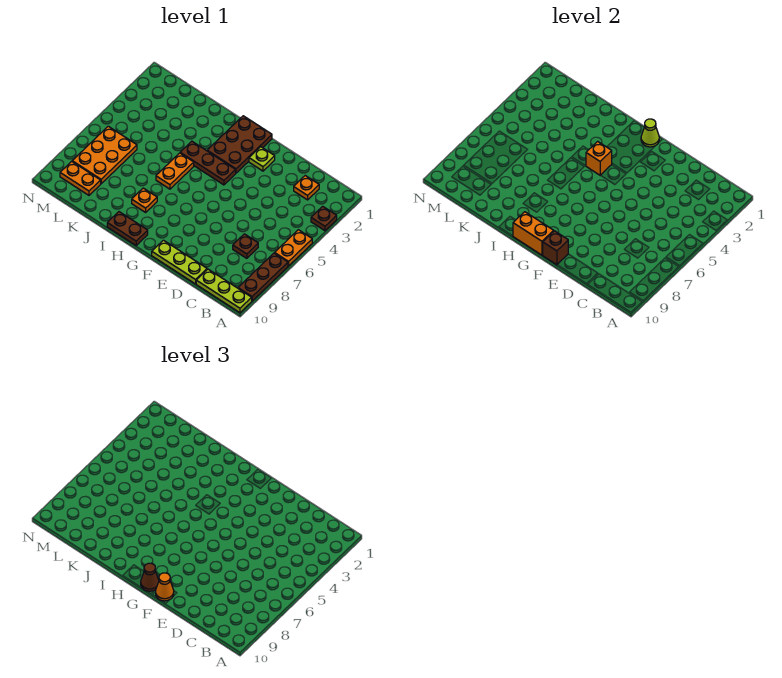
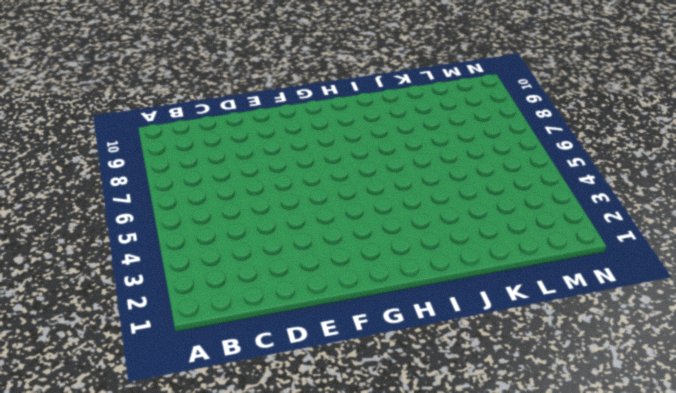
none -> brown 1x1 plate [311,206,337,231]
none -> orange 1x2 plate [275,230,312,266]
none -> brown 1x3 plate [238,253,288,301]

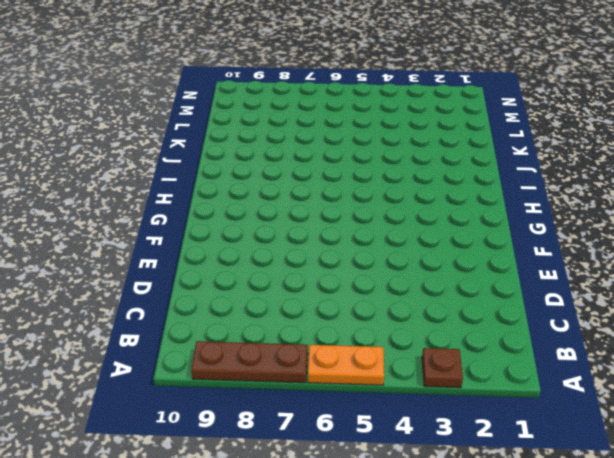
none -> lime 1x3 plate [196,269,252,313]
none -> orange 1x1 plate [294,176,319,200]
none -> brown 1x1 plate [233,234,258,258]

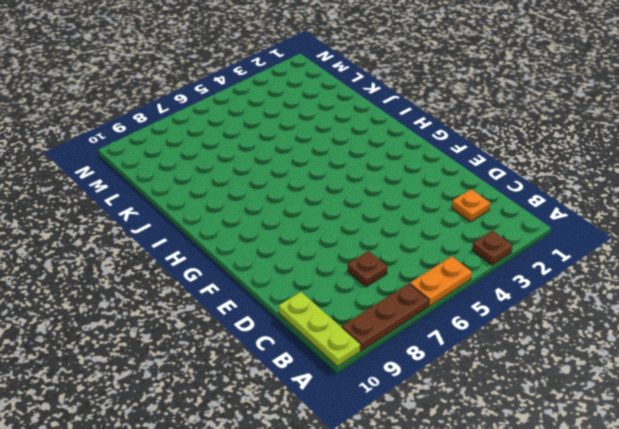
none -> lime 1x3 plate [152,240,207,284]
none -> lime 1x1 plate [249,147,275,171]
none -> brown 2x3 plate [207,116,272,173]

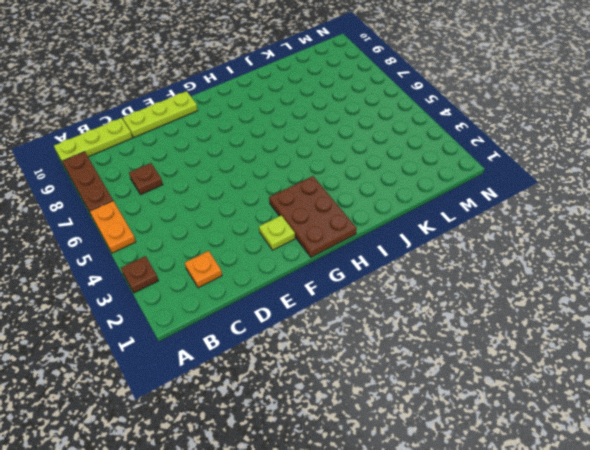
none -> brown 1x3 plate [180,141,236,185]
none -> brown 1x2 plate [107,212,148,245]
none -> orange 1x2 plate [156,153,194,189]

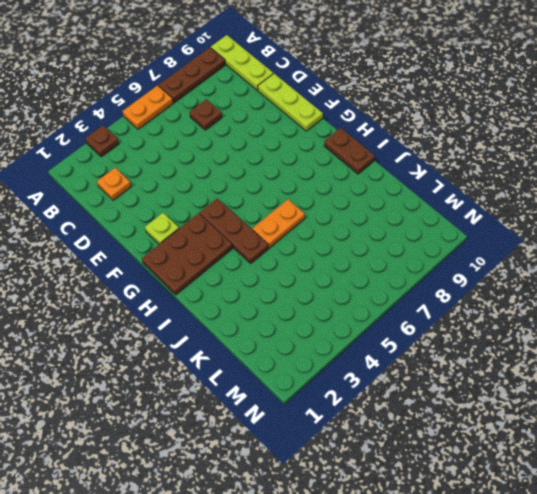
none -> orange 1x1 plate [132,188,157,212]
none -> orange 2x3 plate [72,126,137,184]
none -> orange 1x2 plate [60,161,101,195]

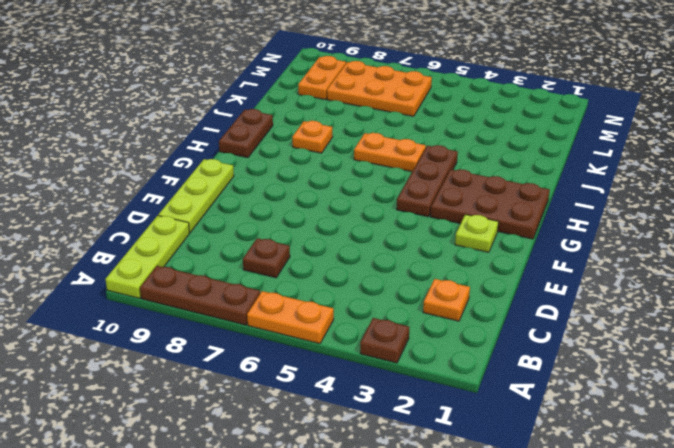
none -> brown 1x1 brick [543,231,568,265]
none -> lime 1x1 cone [641,119,659,147]
none -> orange 1x2 brick [513,212,554,255]

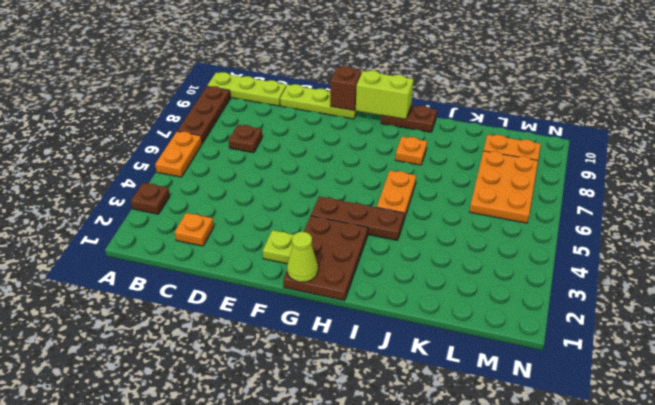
lime 1x2 brick [355,71,413,119] -> orange 1x2 brick [513,212,554,255]
none -> orange 1x1 brick [586,141,612,175]
none -> orange 1x1 cone [156,573,174,601]
none -> brown 1x1 cone [141,563,159,591]

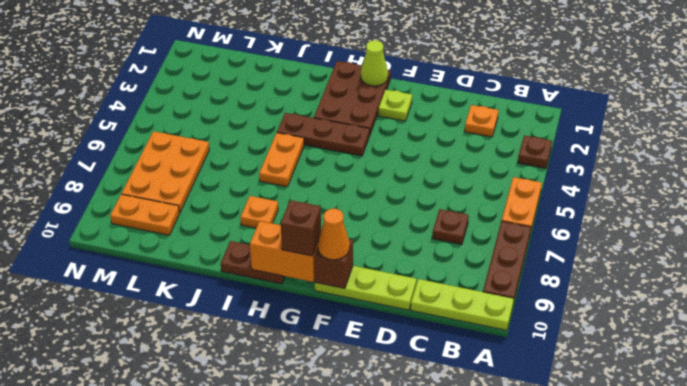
brown 1x1 brick [281,200,321,256] -> brown 1x1 cone [141,563,159,591]
none -> orange 1x1 brick [586,141,612,175]

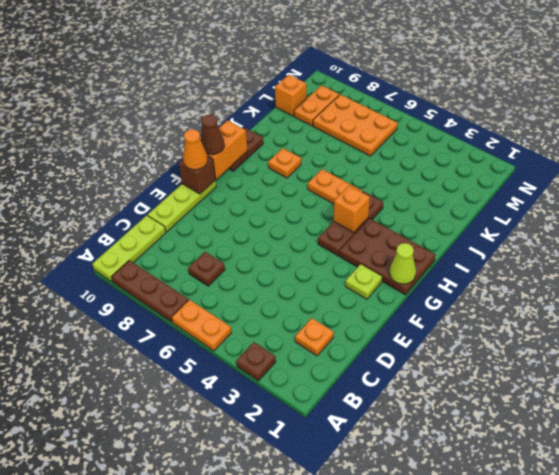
orange 1x1 brick [275,75,307,116] -> none

